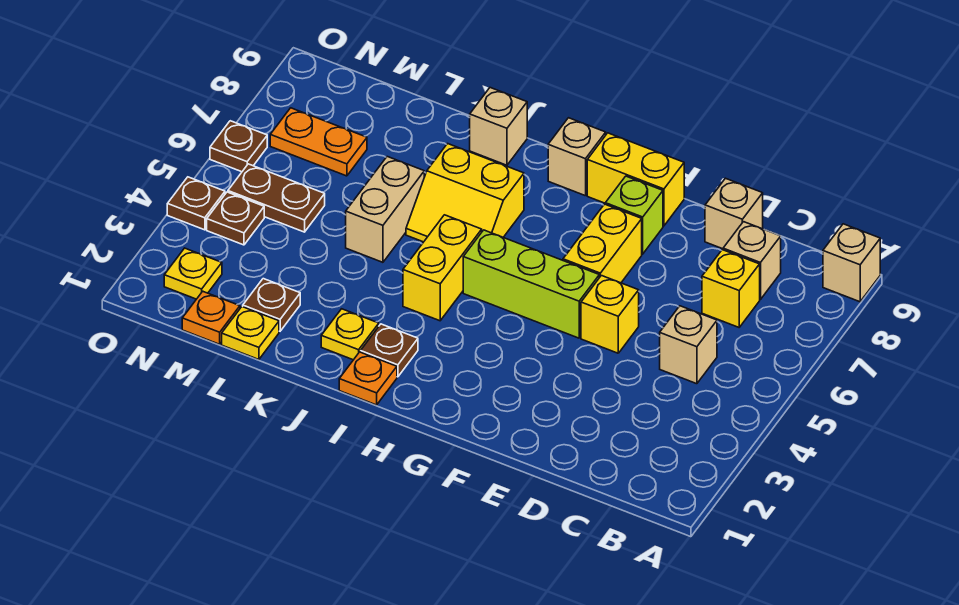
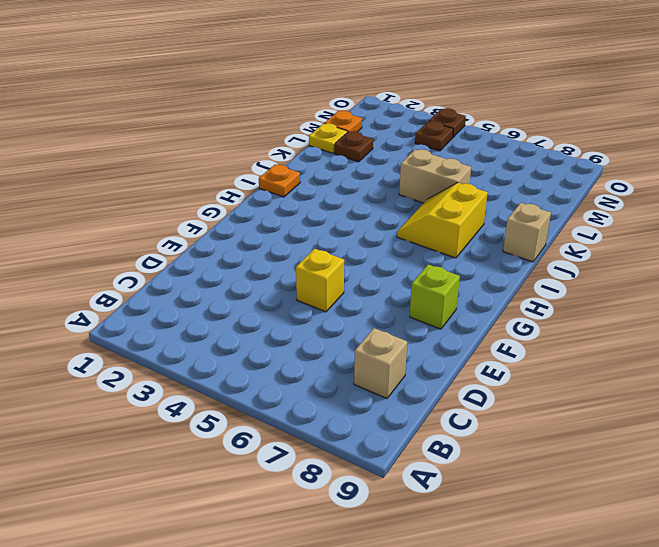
none -> tan 1x1 brick [823,224,880,302]
none -> tan 1x1 brick [660,306,717,384]
none -> yellow 1x1 brick [702,250,760,327]

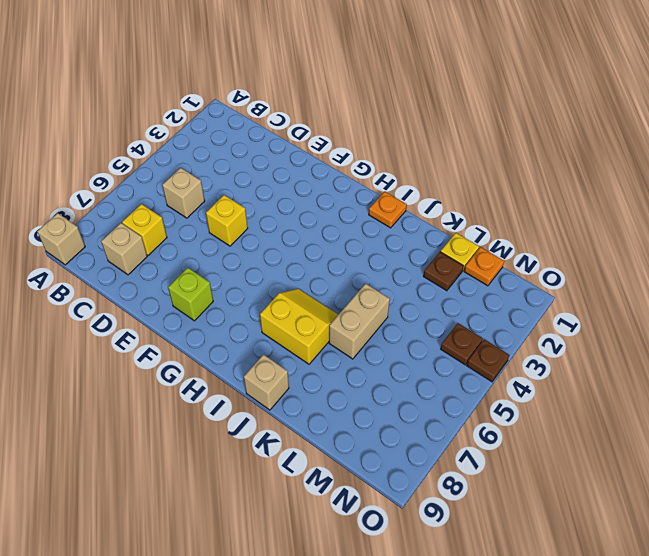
none -> tan 1x1 brick [705,178,763,249]
none -> lime 1x3 brick [463,230,599,338]
none -> yellow 1x2 brick [563,204,642,283]

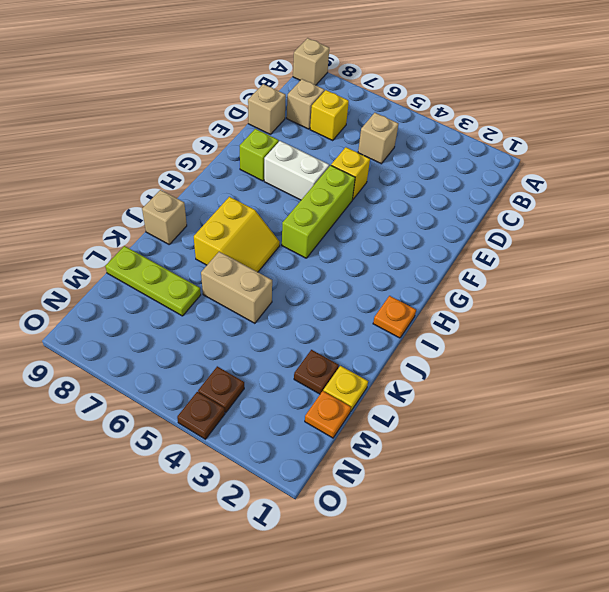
white 1x2 brick [264,141,329,200] -> yellow 1x2 brick [563,204,642,283]
lime 1x3 plate [105,246,201,316] -> none
none -> yellow 1x2 brick [587,133,684,226]
none -> tan 1x1 brick [548,118,606,196]
none -> brown 1x1 plate [361,324,418,377]

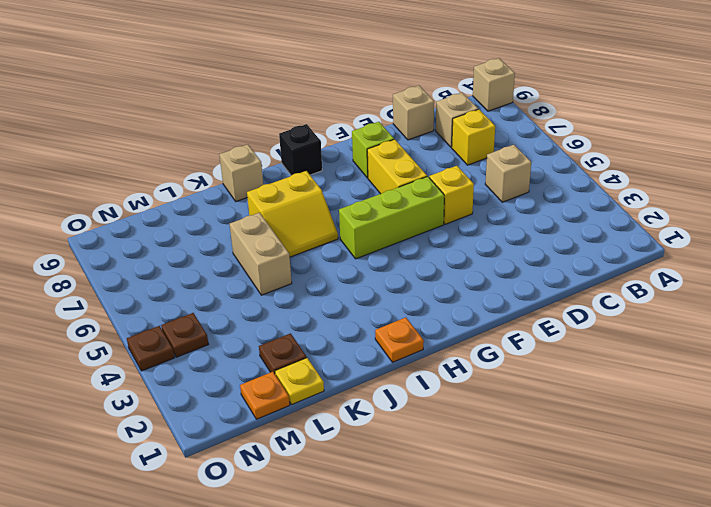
black 1x1 brick [279,124,322,175] -> tan 1x1 brick [548,118,606,196]
none -> yellow 1x2 brick [587,133,684,226]
none -> brown 1x1 plate [361,324,418,377]
none -> yellow 1x2 brick [403,215,482,321]

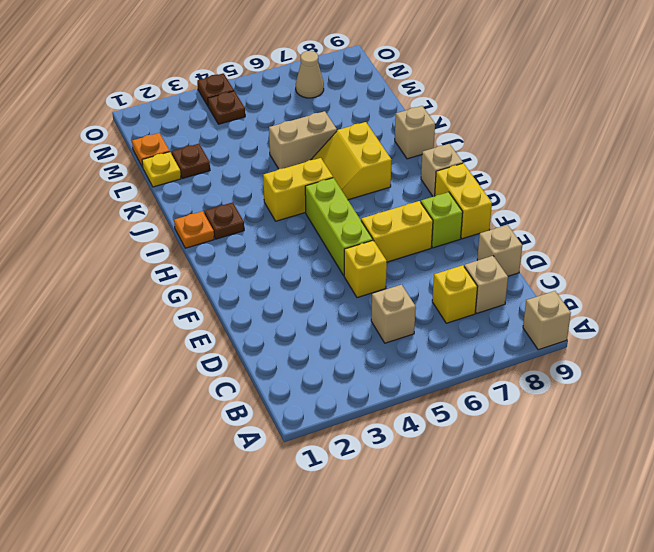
tan 1x1 cone [296,51,324,98] -> orange 1x2 plate [270,108,367,176]
none -> yellow 1x1 plate [321,309,379,360]
none -> brown 1x2 plate [228,164,325,232]
none -> yellow 1x1 plate [164,248,222,299]

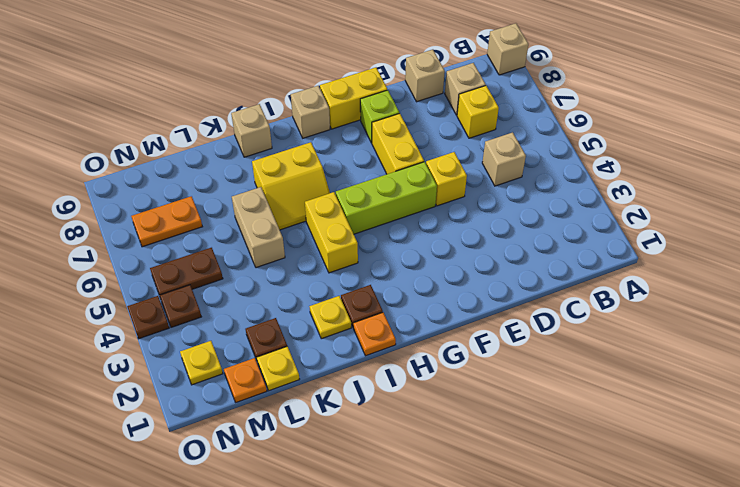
none -> brown 1x1 plate [210,121,267,172]

